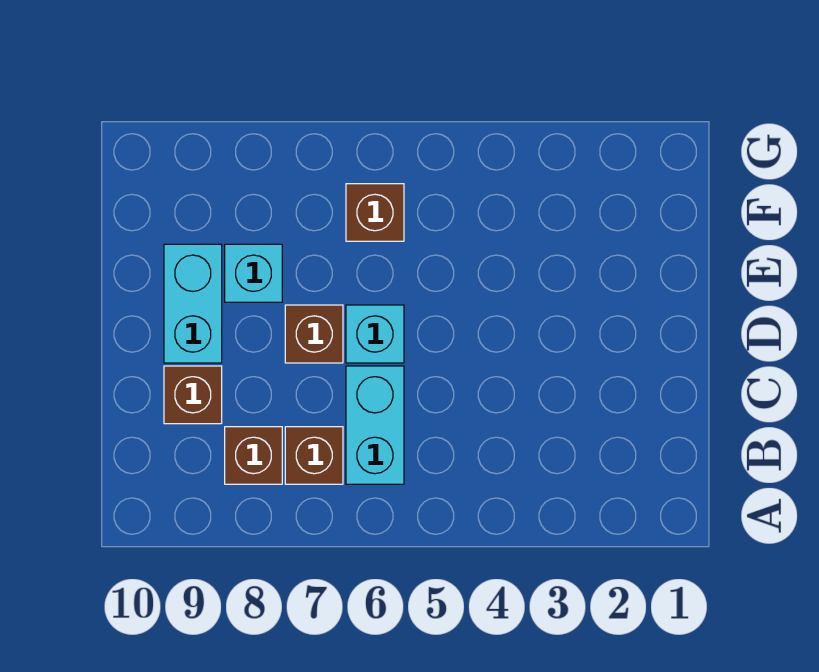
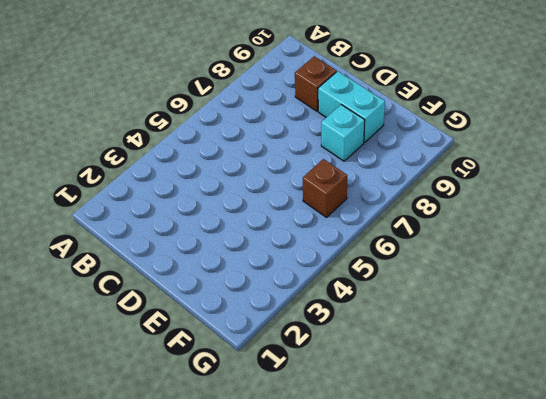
none -> cyan 1x2 brick [346,366,404,484]
none -> brown 1x1 brick [285,427,343,484]

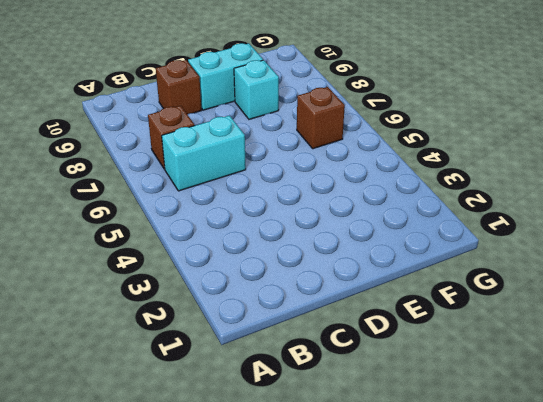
none -> brown 1x1 brick [225,427,282,484]
none -> cyan 1x1 brick [346,305,404,363]

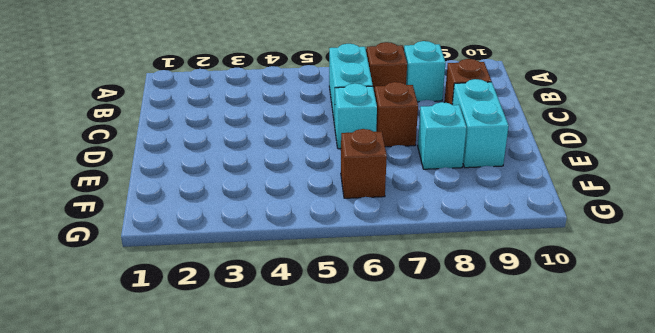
cyan 1x1 brick [404,41,446,102] -> brown 1x1 brick [225,427,282,484]

